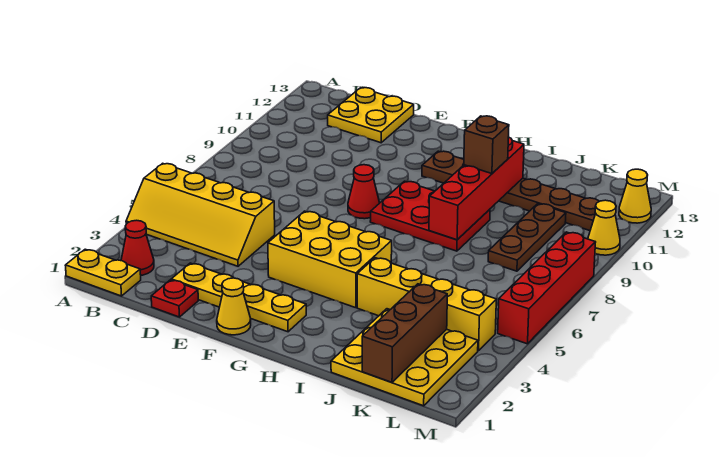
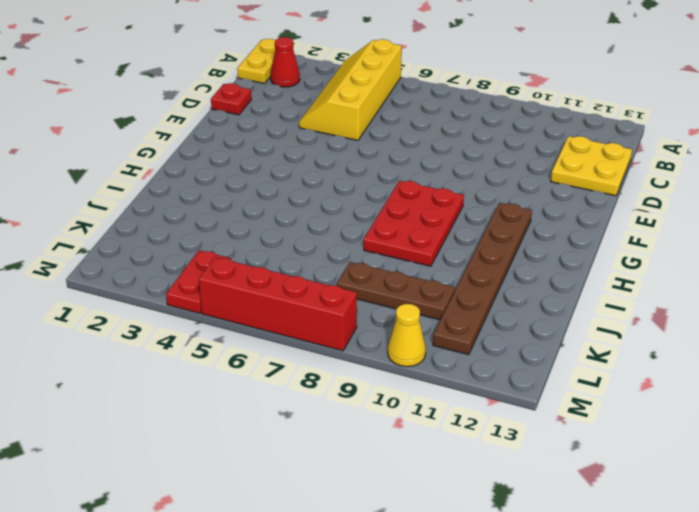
red 1x2 plate [166,250,231,313] -> yellow 1x4 brick [357,258,496,351]
none -> yellow 1x4 plate [171,263,306,332]
none -> yellow 1x1 cone [217,278,251,335]
none -> yellow 2x3 brick [268,211,392,308]

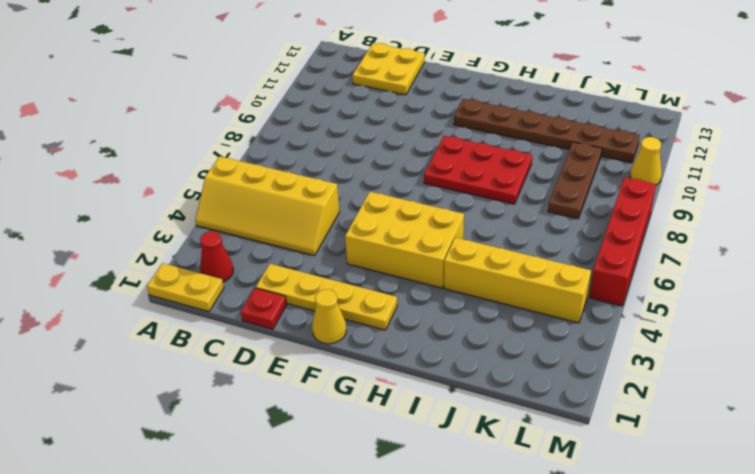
none -> red 1x1 cone [348,165,379,219]
none -> yellow 3x3 plate [331,309,478,406]
none -> yellow 1x1 cone [619,169,651,223]

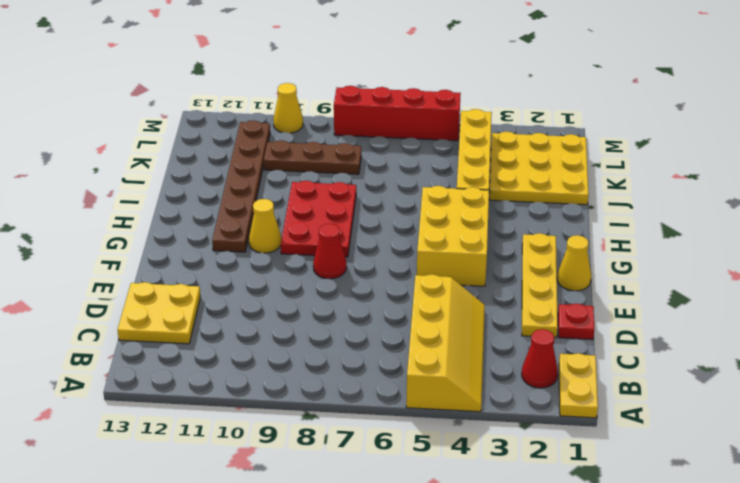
yellow 1x1 cone [249,199,281,253] -> yellow 1x1 cone moved to [619,169,651,223]
none -> red 1x4 brick [429,137,524,240]
none -> brown 1x3 brick [362,284,447,382]
none -> brown 1x1 brick [464,116,509,174]

